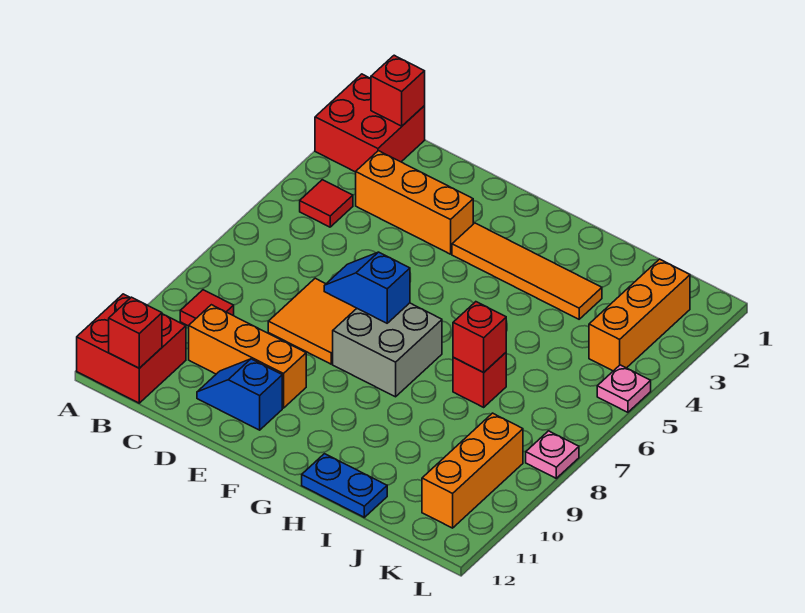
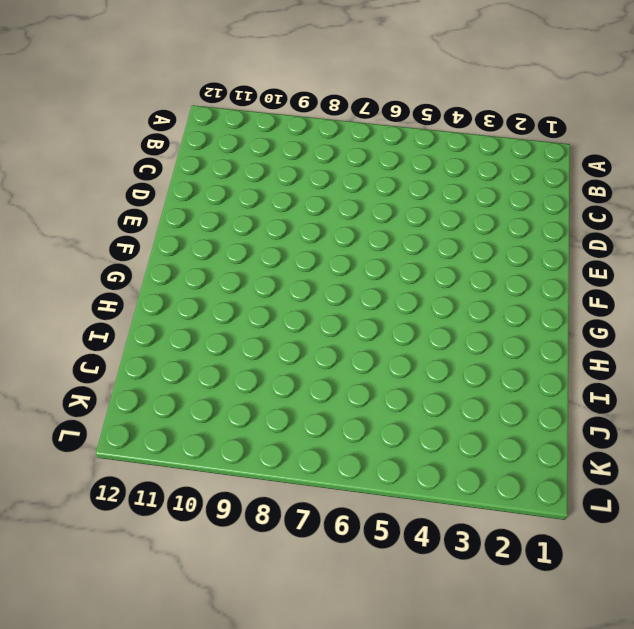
none -> red 2x2 brick [315,74,425,172]
none -> red 2x2 brick [77,294,186,403]
none -> red 1x1 tile [300,180,353,227]

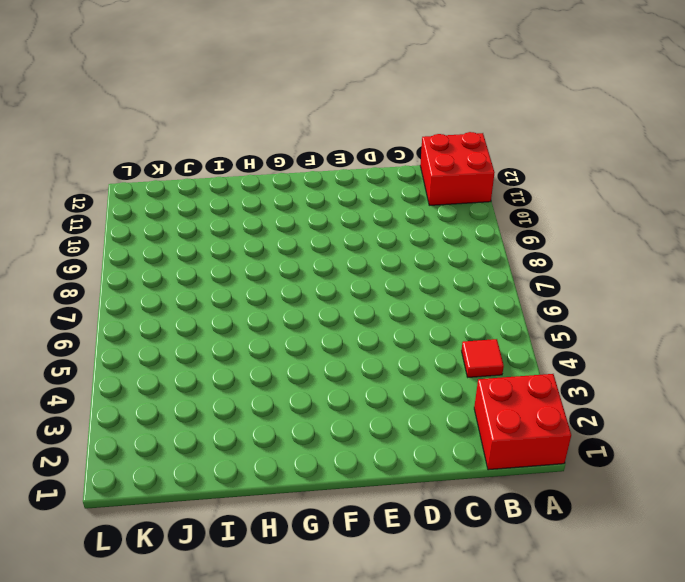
none -> red 1x1 tile [180,290,234,326]
none -> orange 1x3 brick [356,151,473,254]
none -> orange 1x3 brick [189,305,306,408]

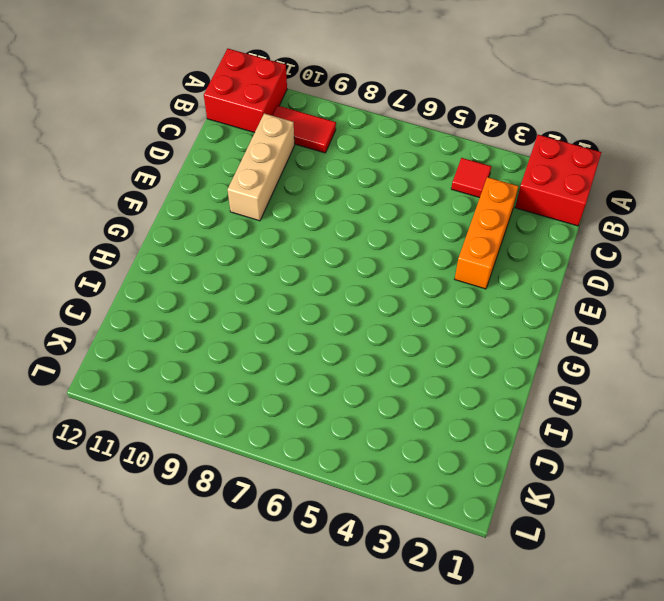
red 1x2 tile [272,106,336,153] -> red 1x1 tile [180,290,234,326]
tan 1x3 brick [228,113,295,221] -> orange 1x3 brick [189,305,306,408]
none -> orange 2x2 tile [268,278,357,364]
none -> blue 1x2 slope [197,359,282,430]
none -> orange 1x4 tile [452,223,602,319]

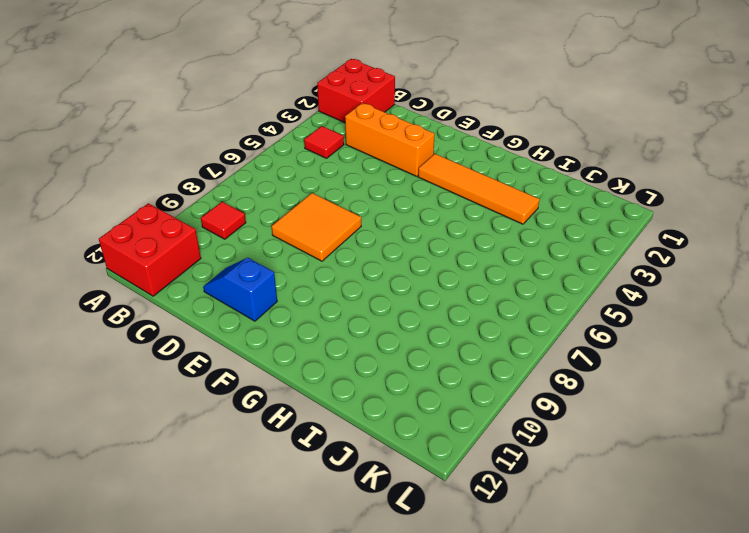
none -> orange 1x3 brick [189,305,306,408]
none -> grey 2x2 brick [333,303,442,397]
none -> blue 1x2 plate [302,454,387,517]

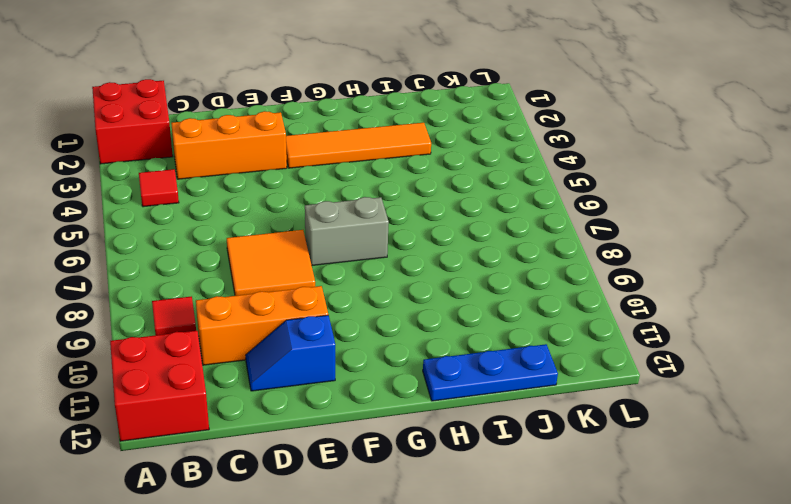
grey 1x2 brick [305,197,389,265] -> grey 2x2 brick [333,303,442,397]
blue 1x3 plate [423,344,558,401] -> blue 1x2 plate [302,454,387,517]
none -> red 1x1 brick [453,353,506,407]
none -> orange 1x3 brick [589,259,690,371]
none -> orange 1x3 brick [422,413,523,528]

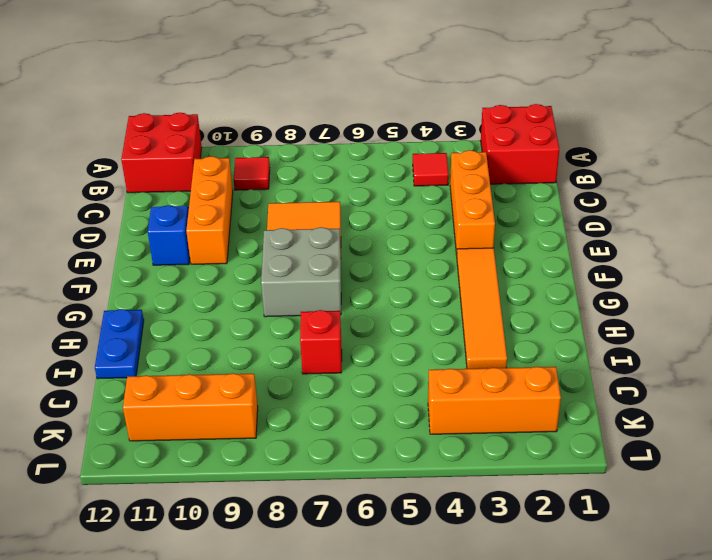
none -> pink 1x1 plate [597,365,651,412]
none -> pink 1x1 plate [526,431,579,478]
none -> red 1x1 brick [371,55,425,126]

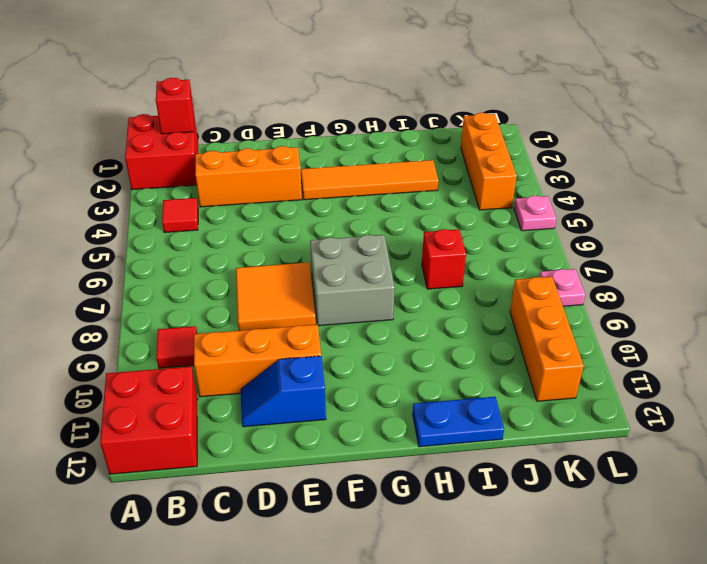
none -> red 1x1 brick [109,297,162,368]
none -> blue 1x2 slope [324,252,410,323]
none -> red 1x1 brick [453,302,506,372]

